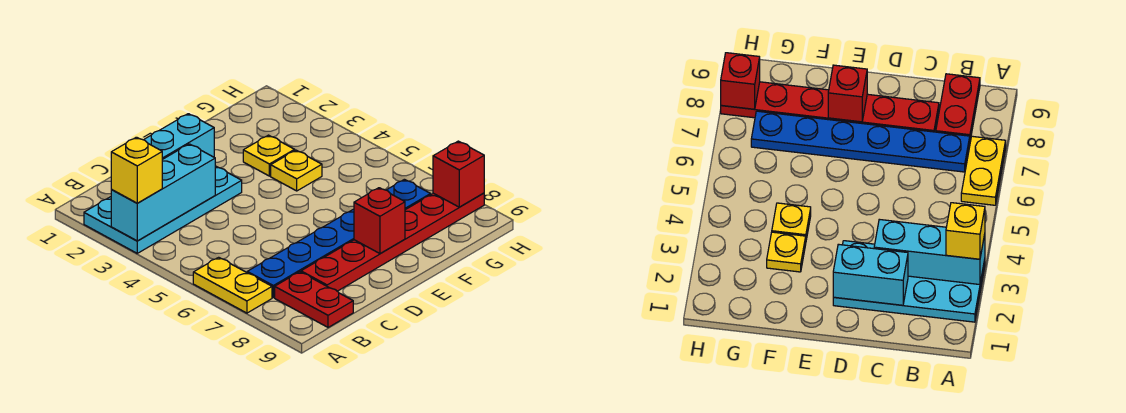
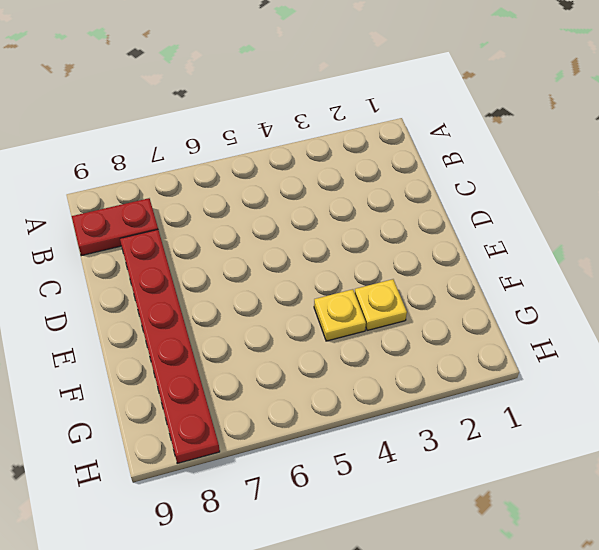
none -> cyan 2x4 plate [84,166,242,253]
none -> yellow 1x2 plate [193,257,272,313]
none -> blue 1x6 plate [247,179,431,298]

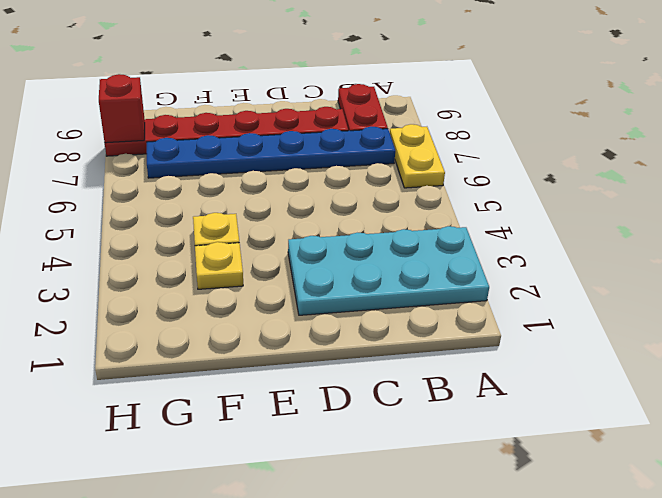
none -> cyan 1x3 brick [111,144,215,241]
none -> cyan 1x2 brick [144,114,214,159]
none -> red 1x1 brick [354,188,405,254]

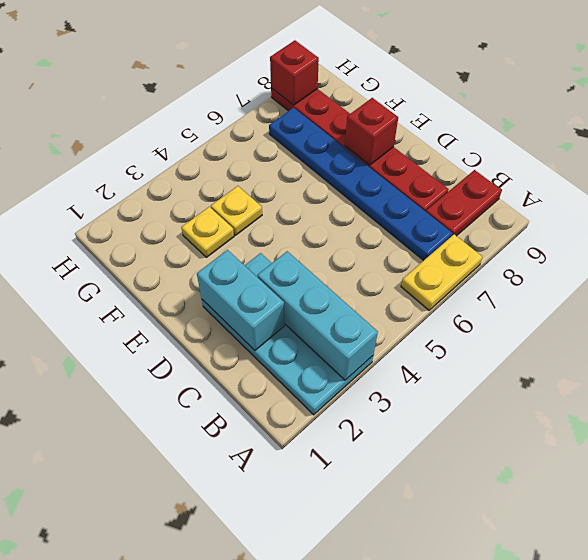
none -> yellow 1x1 brick [111,137,162,203]

